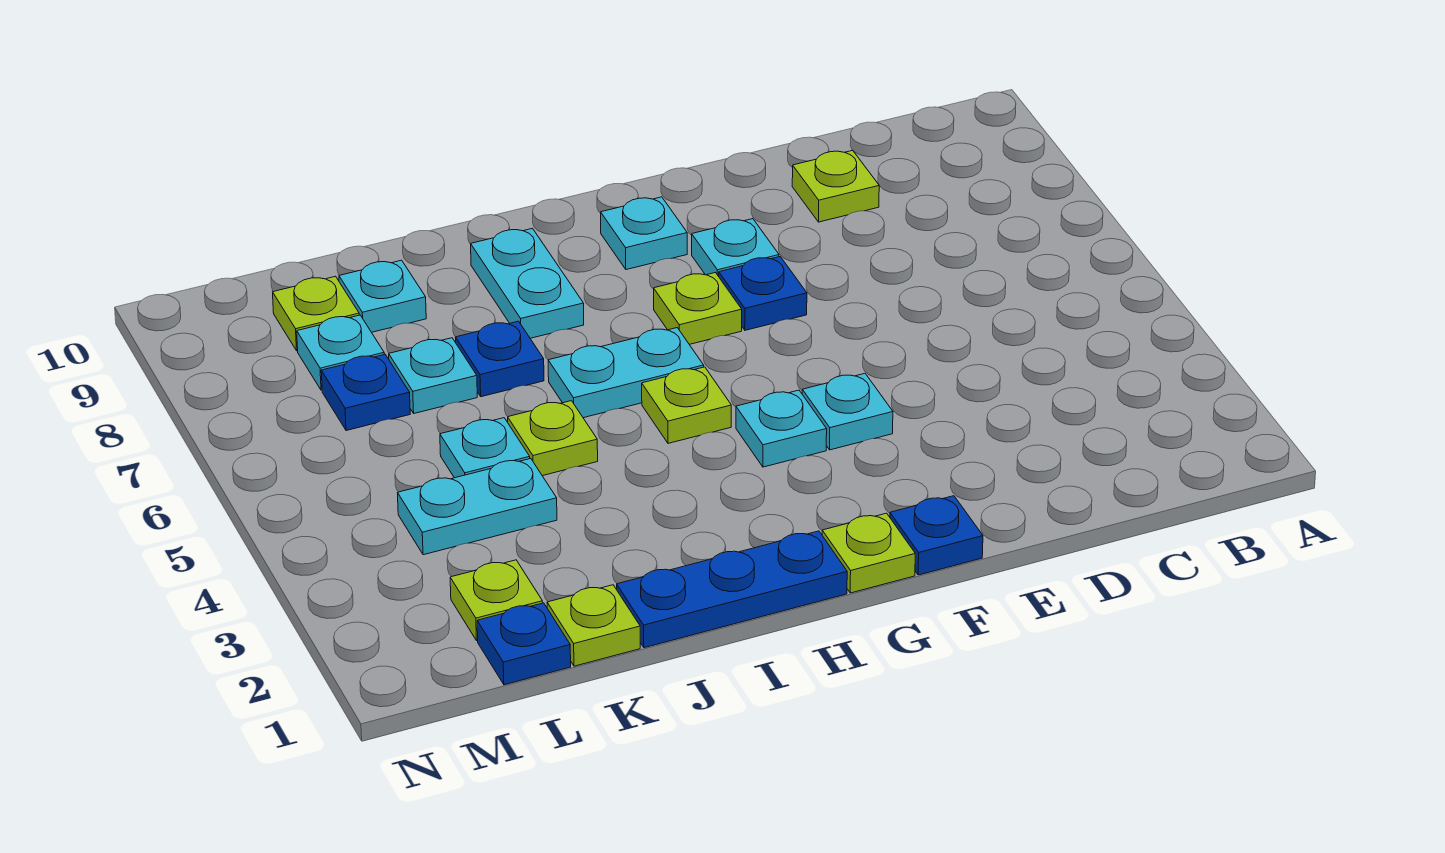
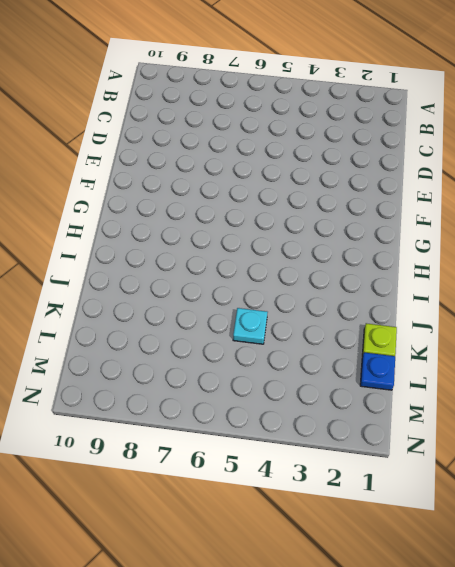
none -> lime 1x1 plate [792,150,879,222]
none -> blue 1x1 plate [890,496,983,575]
none -> cyan 1x1 plate [802,373,893,450]

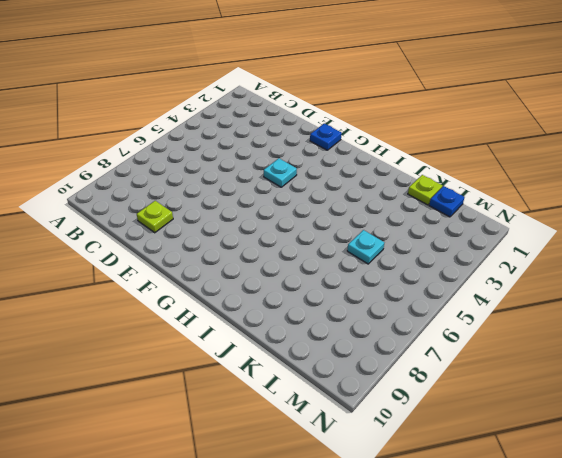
none -> blue 1x1 plate [719,257,807,330]
none -> cyan 1x1 plate [692,219,779,276]
none -> lime 1x1 plate [822,513,915,593]

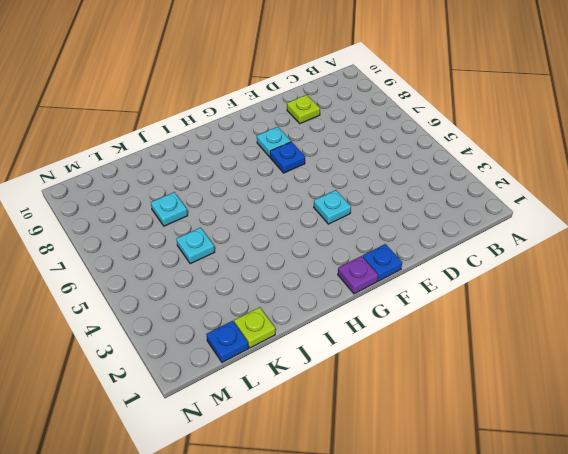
purple 1x1 plate [338,256,378,294] -> lime 1x1 plate [822,513,915,593]
none -> cyan 1x1 plate [736,390,827,467]
none -> lime 1x1 plate [654,273,742,344]
none -> cyan 1x1 plate [601,197,687,270]

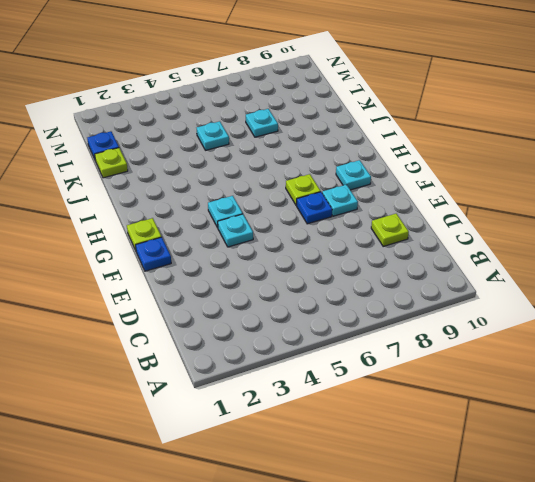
none -> blue 1x3 plate [617,531,847,648]
none -> lime 1x1 plate [642,367,731,443]
none -> cyan 1x2 plate [548,328,704,418]

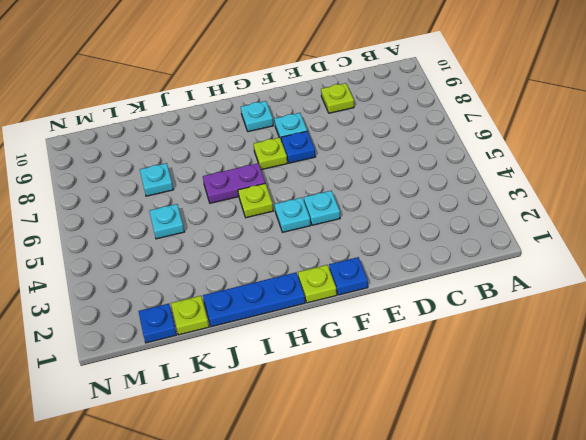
purple 1x2 plate [203,163,265,203] -> cyan 1x2 plate [548,328,704,418]
none -> cyan 1x2 plate [471,228,584,338]
none -> lime 1x1 plate [508,401,598,476]
none -> blue 1x1 plate [455,321,544,397]

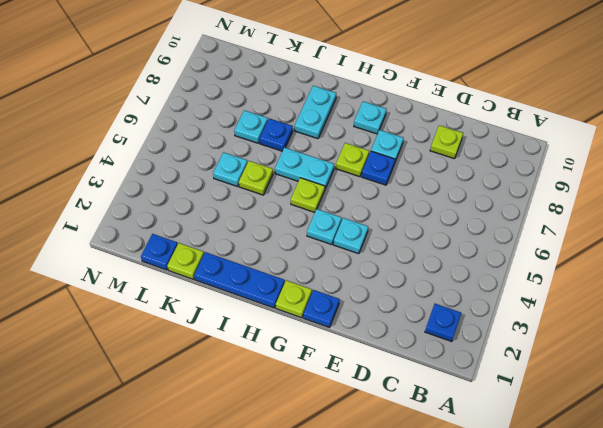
blue 1x1 plate [425,304,461,342] -> blue 1x1 plate moved to [321,354,410,431]
none -> cyan 1x2 plate [398,459,557,555]
none -> cyan 1x1 plate [339,260,426,332]
none -> lime 1x1 plate [450,560,543,641]

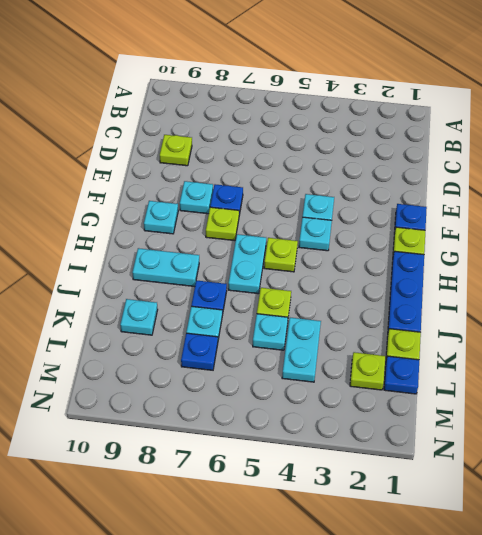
none -> cyan 1x1 plate [297,315,384,390]
none -> lime 1x1 plate [273,276,359,351]

